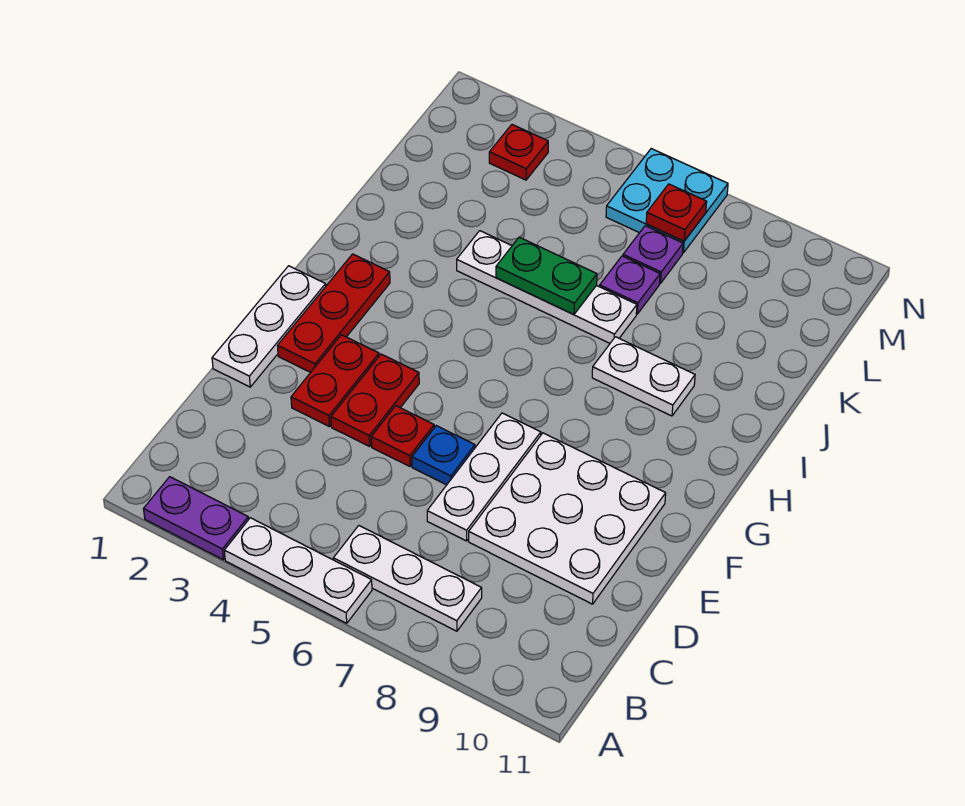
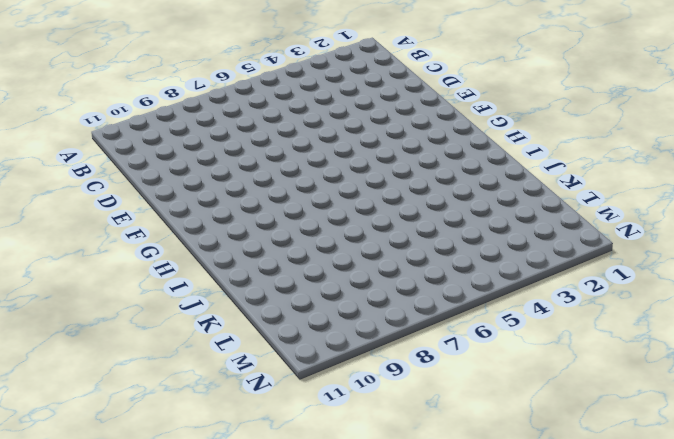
none -> purple 1x2 plate [144,477,249,560]
none -> white 1x3 plate [224,518,372,623]
none -> white 1x3 plate [333,526,482,631]

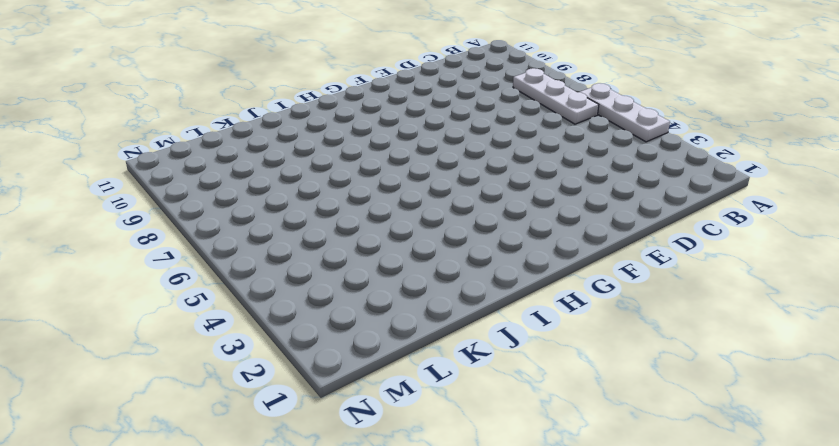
none -> purple 1x2 plate [144,477,249,560]
none -> white 1x3 plate [427,413,541,541]
none -> white 3x3 plate [469,433,666,604]

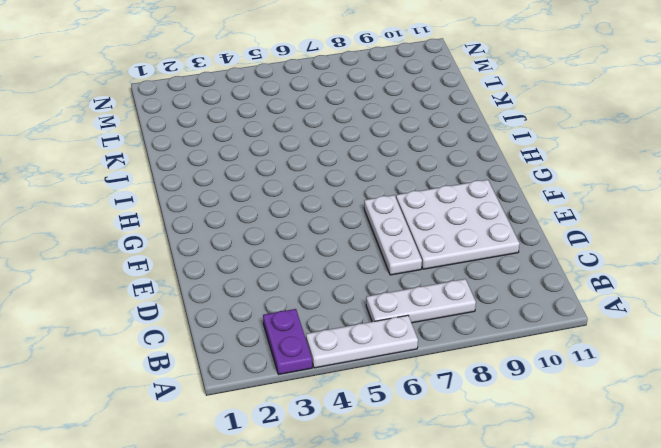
purple 1x2 plate [263,309,312,374] -> purple 1x2 plate turned to [144,477,249,560]
none -> white 1x3 plate [212,266,326,387]
none -> red 1x2 plate [291,335,379,427]
none -> red 1x2 plate [331,354,419,446]

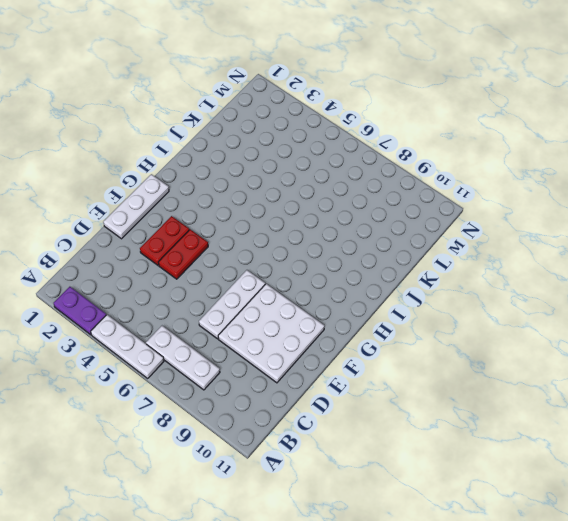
none -> red 1x1 plate [371,406,434,466]
none -> blue 1x1 plate [412,426,475,485]
none -> red 1x3 plate [278,254,390,372]

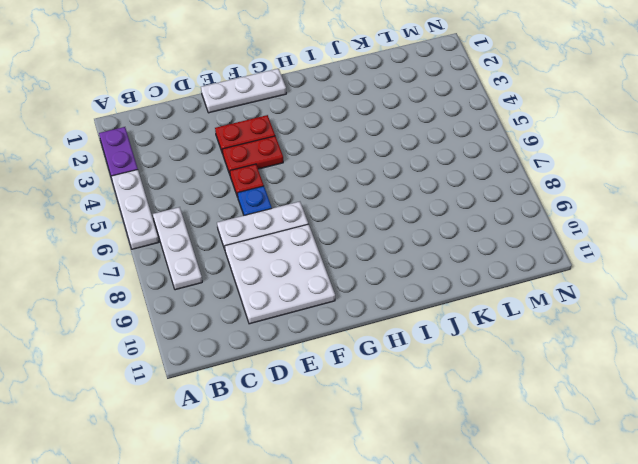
none -> red 1x3 plate [278,254,390,372]
none -> white 1x2 plate [592,337,695,416]
none -> white 1x4 plate [457,231,637,343]

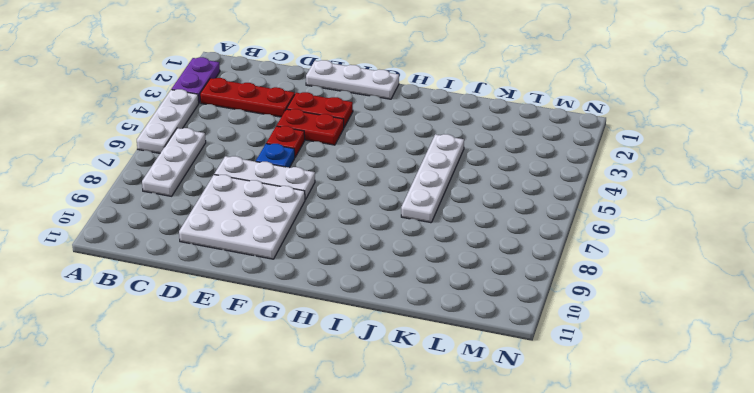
red 1x3 plate [200,78,295,117] -> red 1x3 plate moved to [278,254,390,372]
none -> white 1x2 plate [592,337,695,416]
none -> purple 1x1 plate [600,256,660,314]
none -> purple 1x1 plate [623,226,683,283]

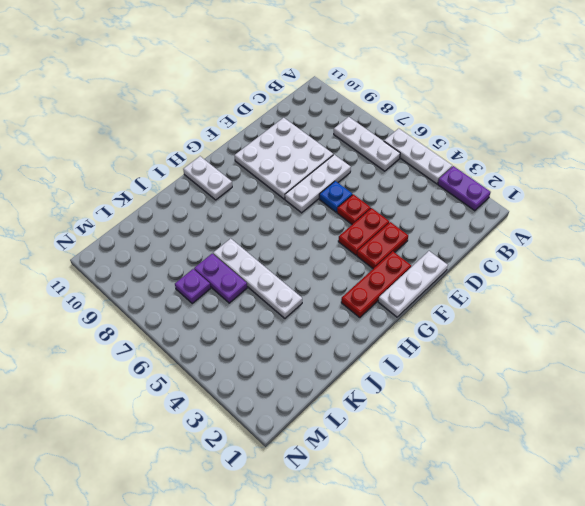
white 1x2 plate [183,156,232,200] -> white 1x2 plate moved to [592,337,695,416]
purple 1x2 plate [194,254,247,303] -> purple 1x1 plate [600,256,660,314]
none -> red 1x1 plate [489,125,548,180]
none -> cyan 2x2 plate [606,149,728,253]
none -> green 1x2 plate [496,237,597,315]

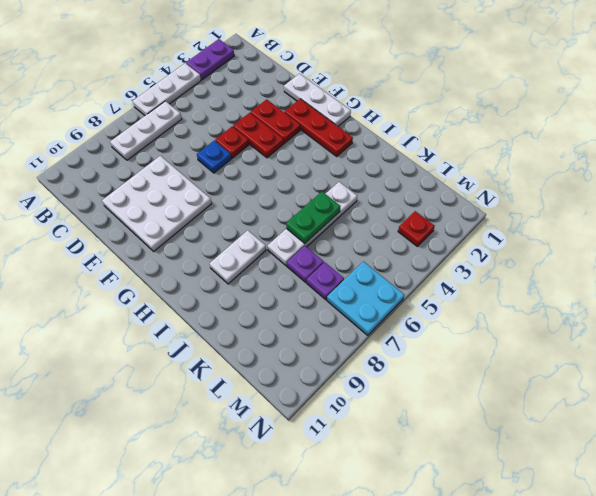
none -> white 1x3 plate [427,413,541,541]
none -> red 1x1 plate [646,184,707,241]

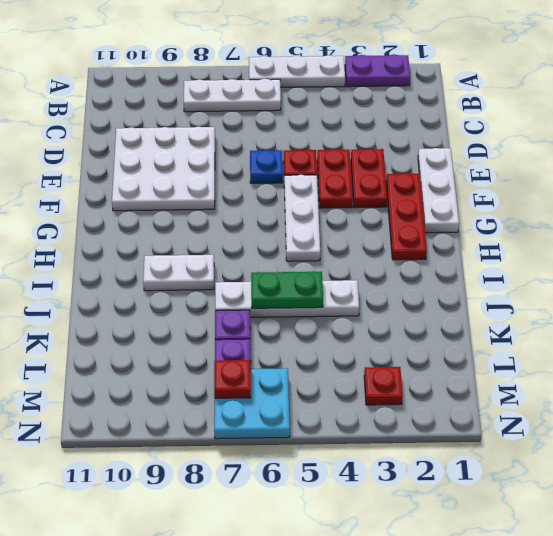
white 1x3 plate [284,175,320,261] -> white 1x3 plate moved to [427,413,541,541]

